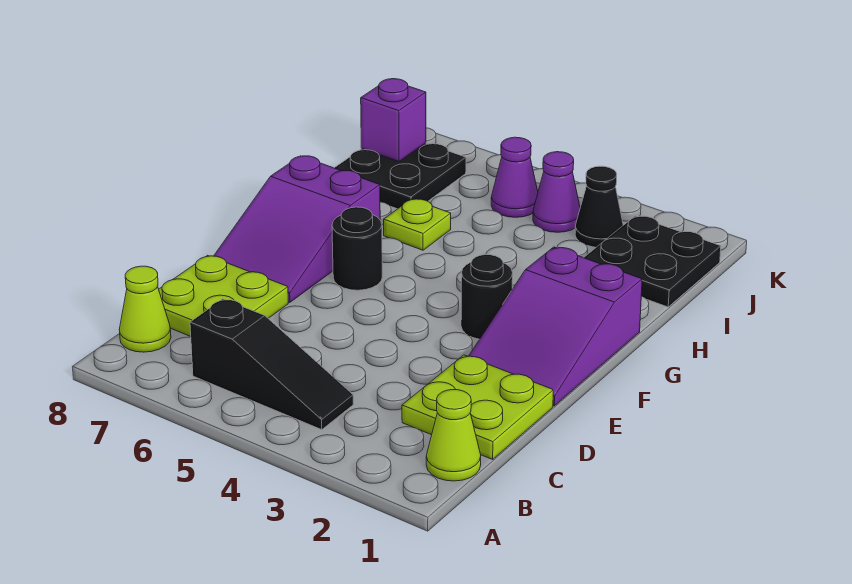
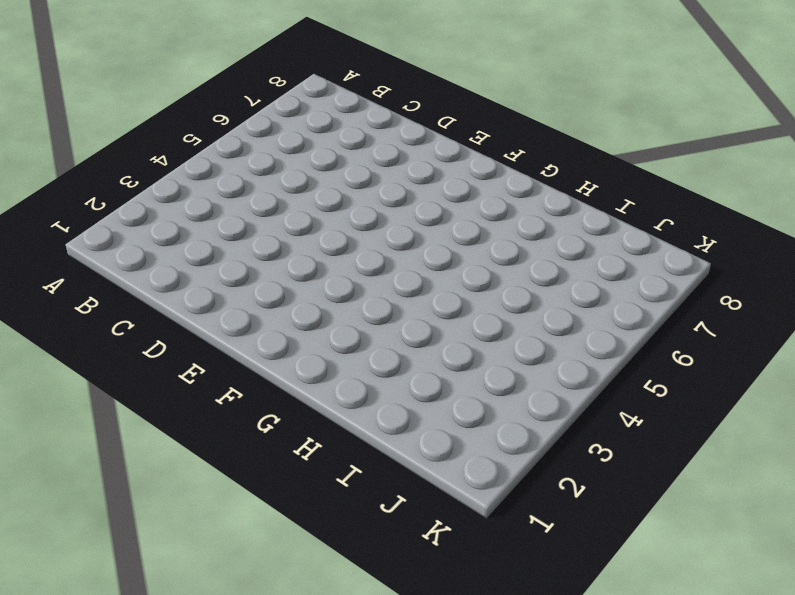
none -> lime 1x1 cone [426,390,481,481]
none -> black 1x3 slope [190,299,353,430]
none -> lime 1x1 cone [119,266,171,352]

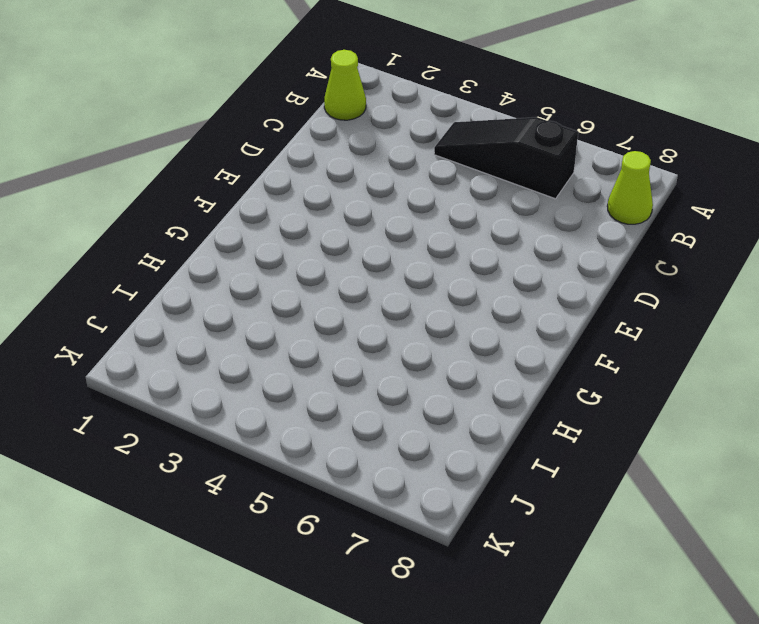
none -> lime 2x2 plate [402,355,553,459]
none -> lime 2x2 plate [159,255,288,336]
none -> purple 2x3 slope [469,247,642,406]

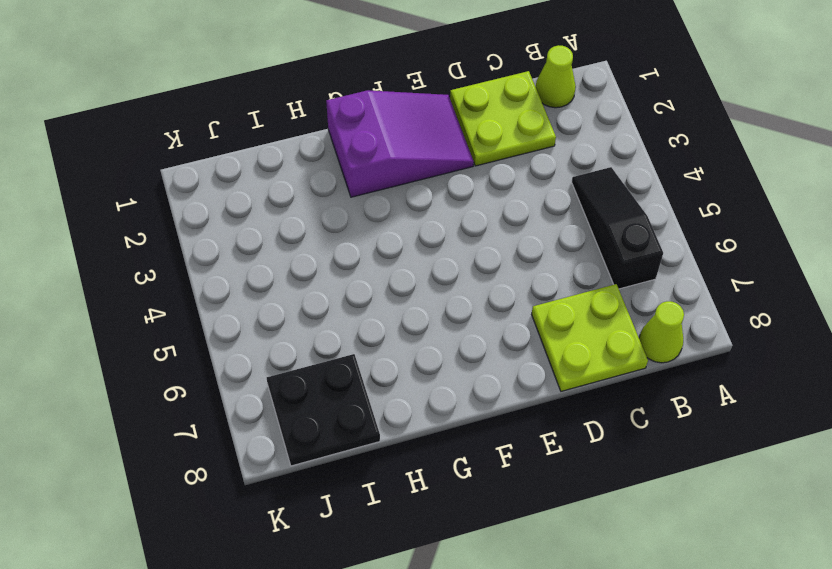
none -> purple 2x3 slope [214,156,380,302]
none -> black 1x1 round brick [461,255,513,339]
none -> black 1x1 round brick [332,207,382,290]

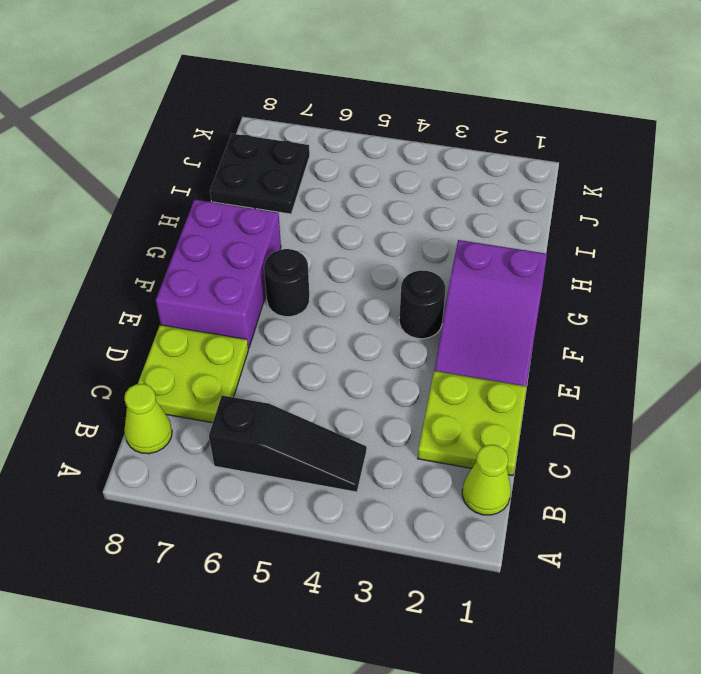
purple 2x3 brick [156,199,281,348] -> purple 2x3 slope [214,156,380,302]
none -> lime 1x1 plate [384,199,451,250]
none -> black 2x2 plate [584,216,721,307]
none -> black 1x1 cone [575,166,623,247]

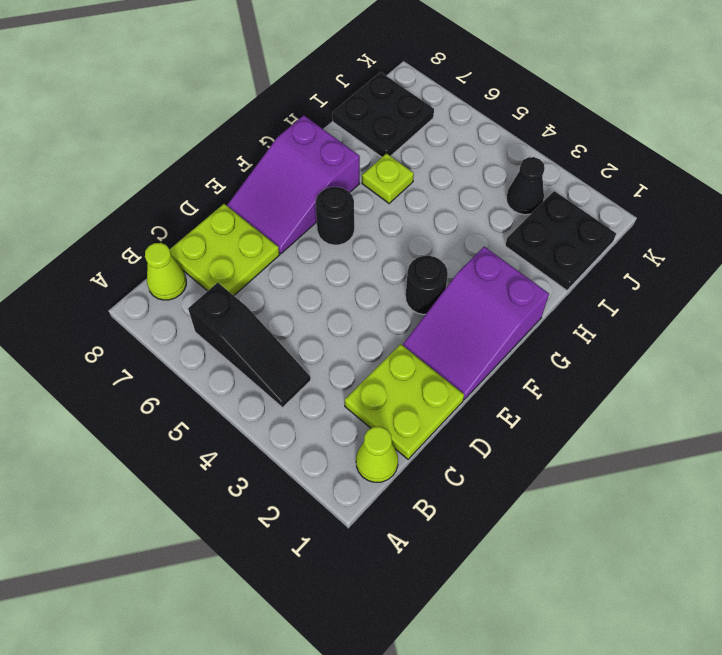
none -> purple 1x1 cone [533,152,580,232]
none -> purple 1x1 cone [491,137,538,217]
none -> purple 1x1 brick [361,79,426,161]

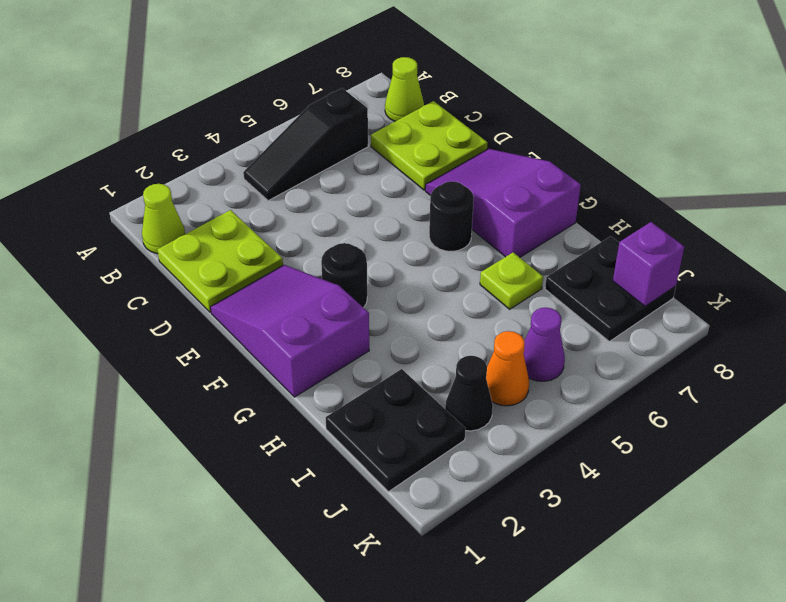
orange 1x1 cone [486,331,529,406] -> purple 1x1 cone [533,152,580,232]

